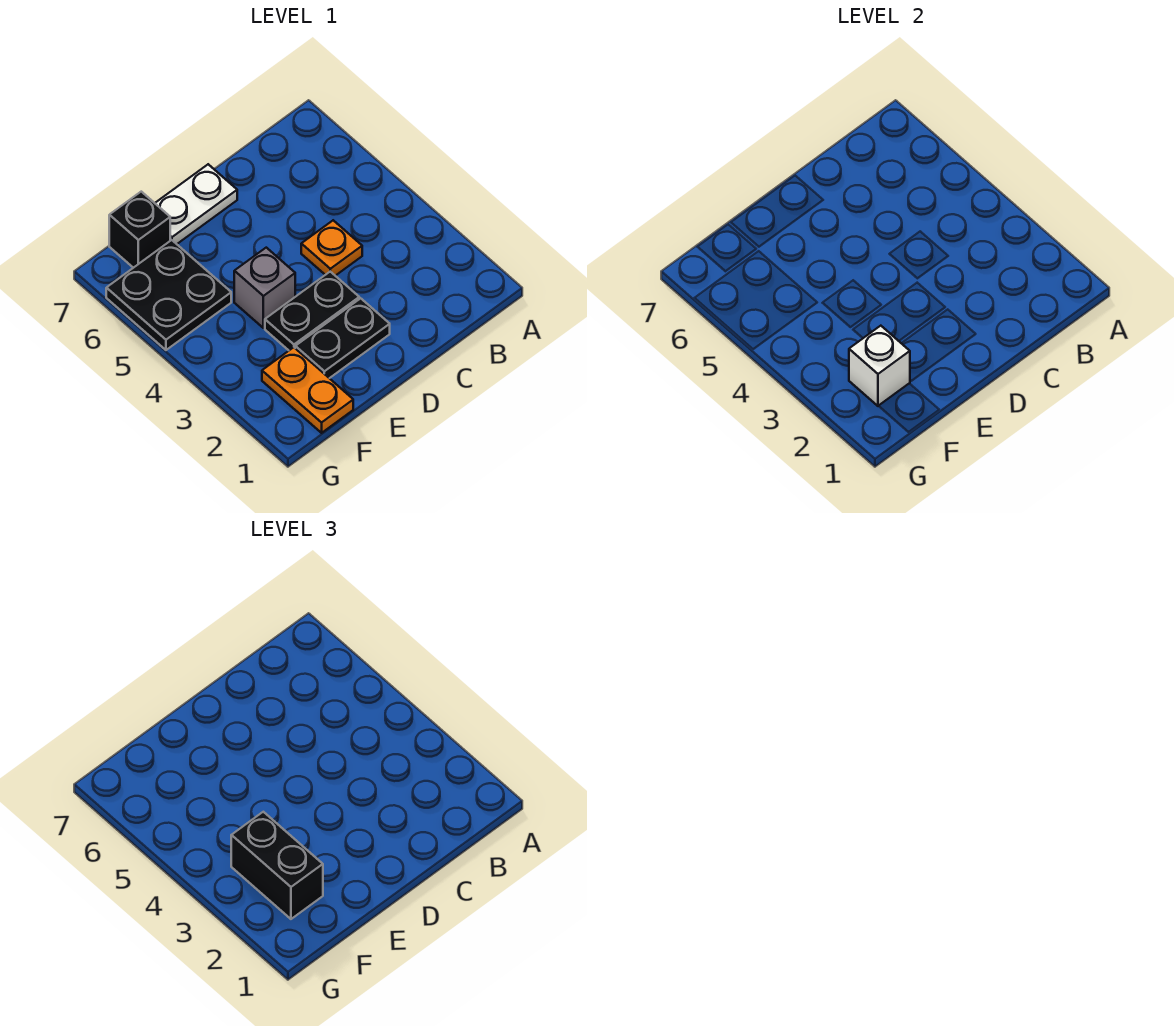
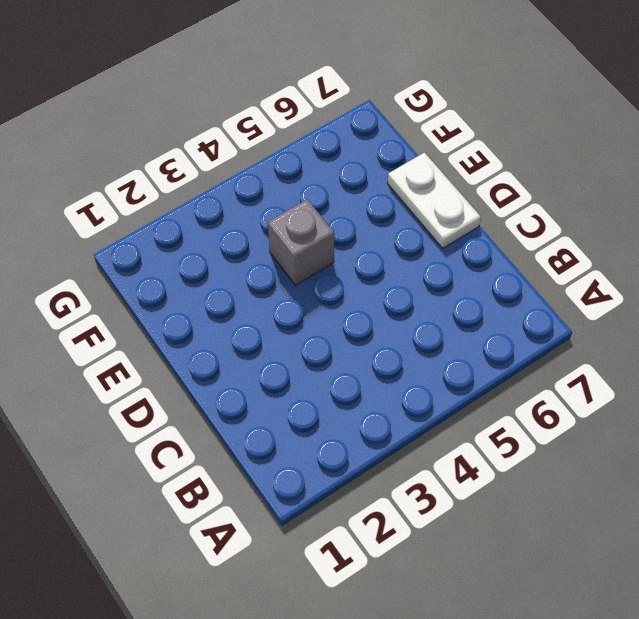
none -> orange 1x1 plate [301,220,362,276]
none -> black 1x2 plate [295,298,390,378]

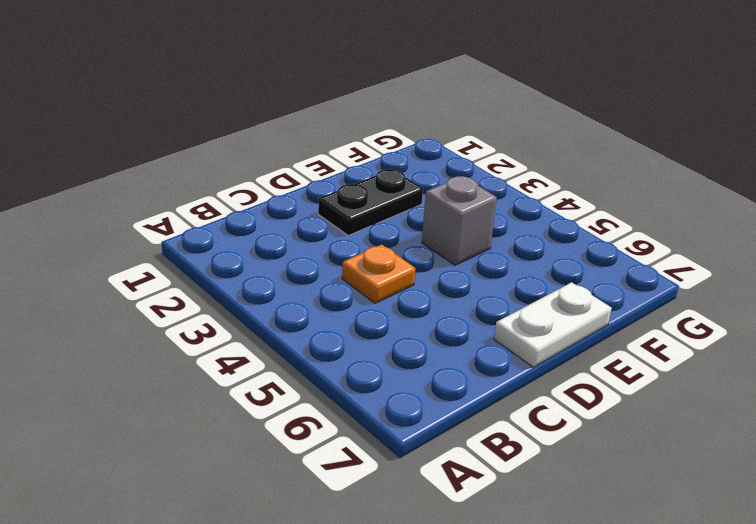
none -> black 1x2 plate [265,272,359,350]
none -> orange 1x2 plate [262,347,353,433]

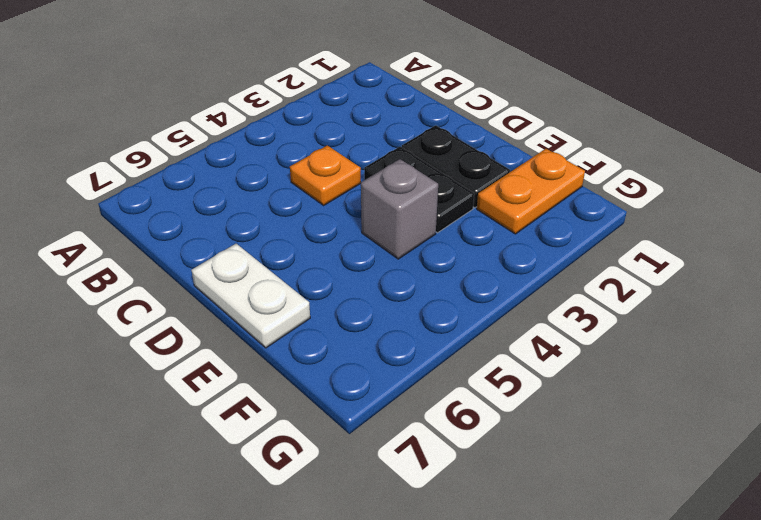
none -> black 2x2 plate [106,240,231,350]
none -> black 1x1 brick [109,192,170,268]

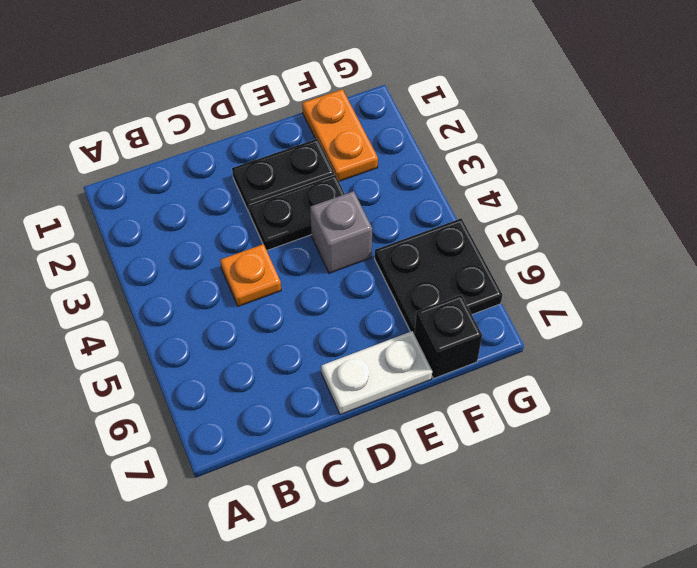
none -> white 1x1 brick [849,326,910,406]
none -> black 1x2 brick [231,812,323,919]

